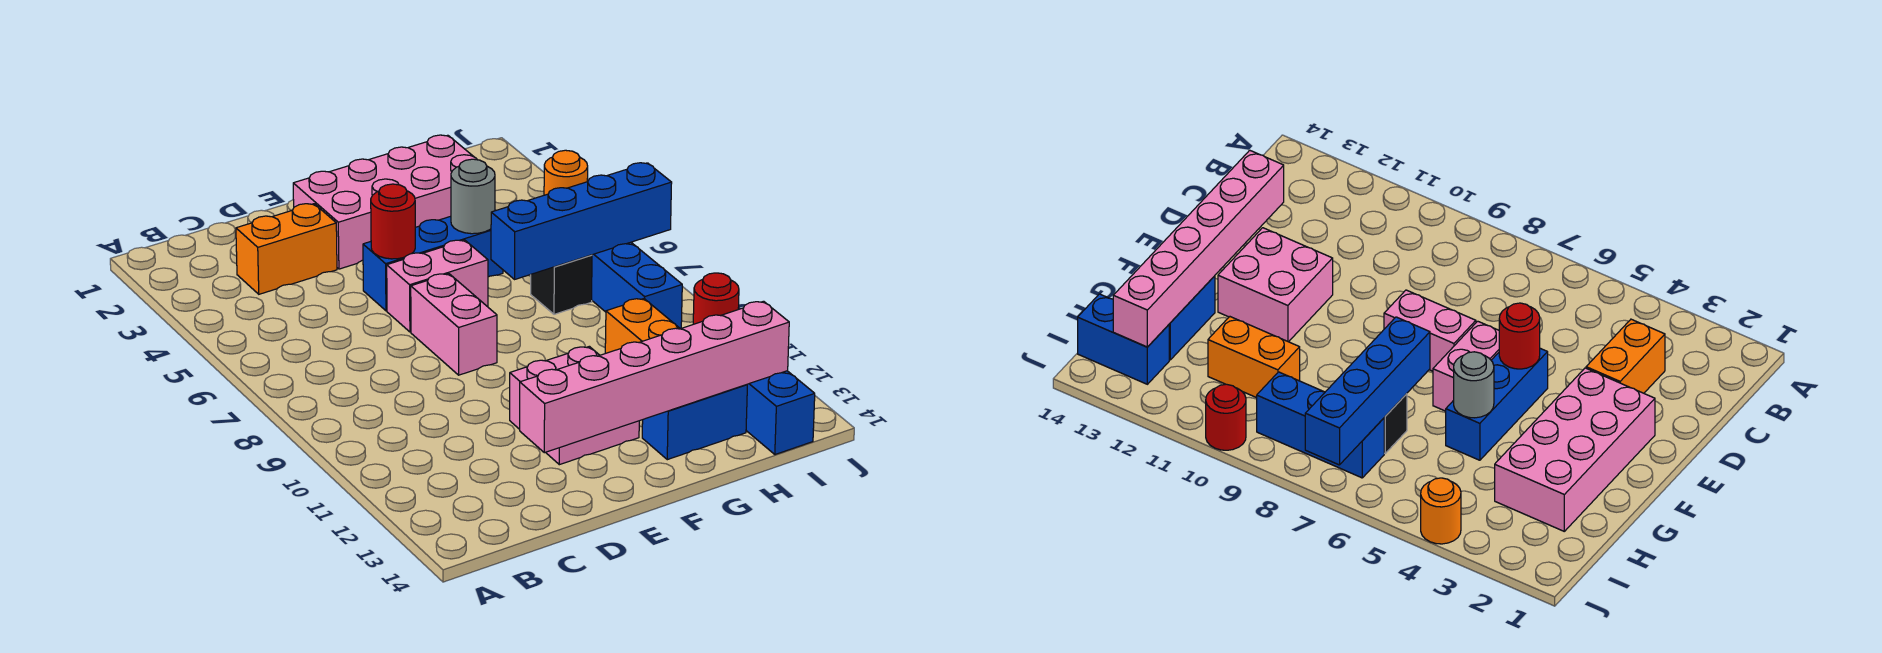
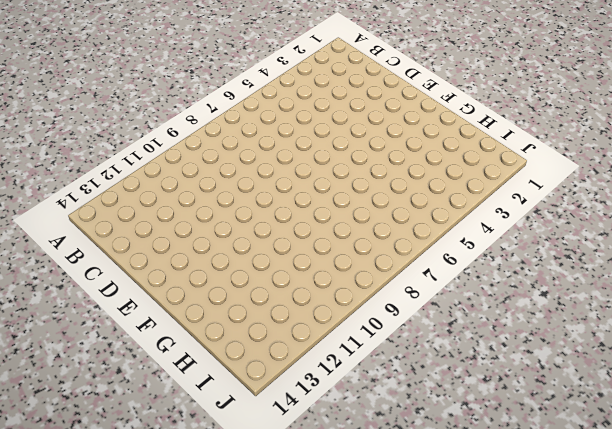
none -> orange 1x2 brick [236,204,337,294]
none -> pink 2x4 brick [293,135,477,269]
none -> blue 1x3 brick [363,216,503,311]

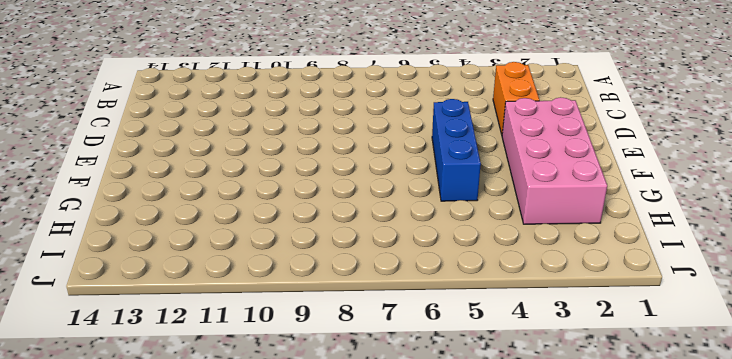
none -> pink 1x2 brick [387,240,488,332]
none -> pink 1x2 brick [411,274,497,375]
none -> pink 2x2 brick [510,346,639,465]

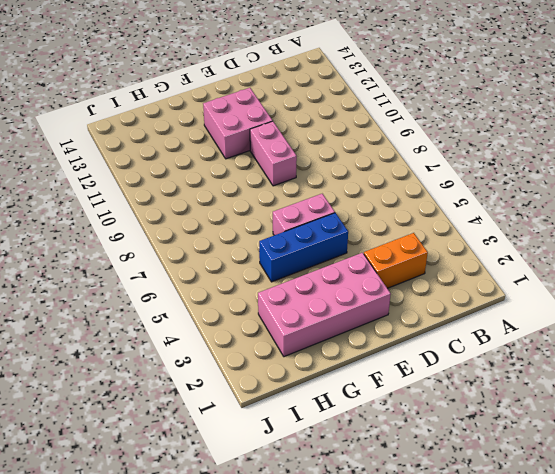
pink 1x2 brick [250,121,297,186] -> pink 1x2 brick moved to [411,274,497,375]
none -> blue 1x2 brick [642,385,747,460]
none -> black 1x1 brick [531,255,592,314]
none -> orange 1x2 brick [605,299,680,353]

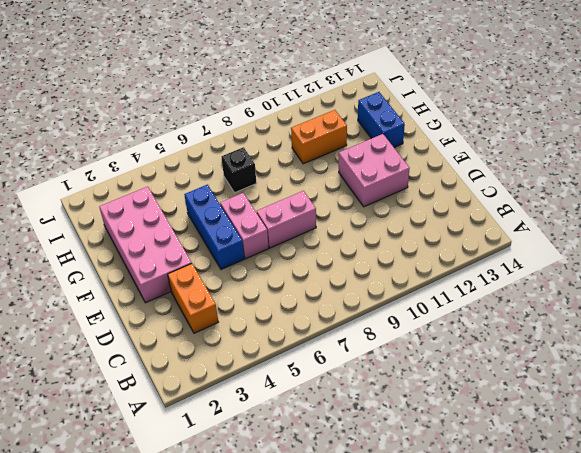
none -> blue 1x3 brick [592,242,682,329]
none -> blue 1x2 brick [746,371,815,455]
none -> orange 1x1 round brick [544,150,588,195]

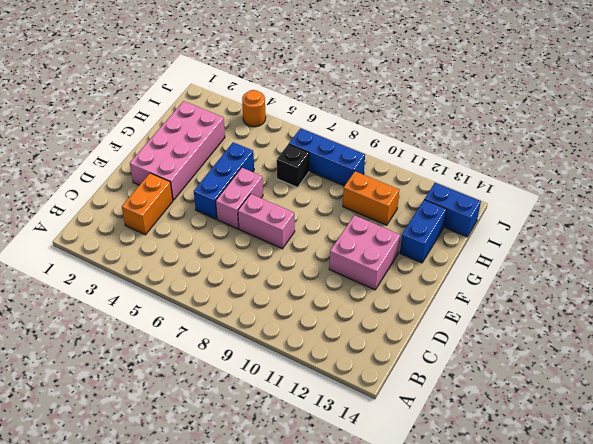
none -> red 1x1 round brick [693,273,739,324]
none -> pink 1x6 brick [520,301,789,453]
none -> red 1x1 round brick [371,184,415,259]

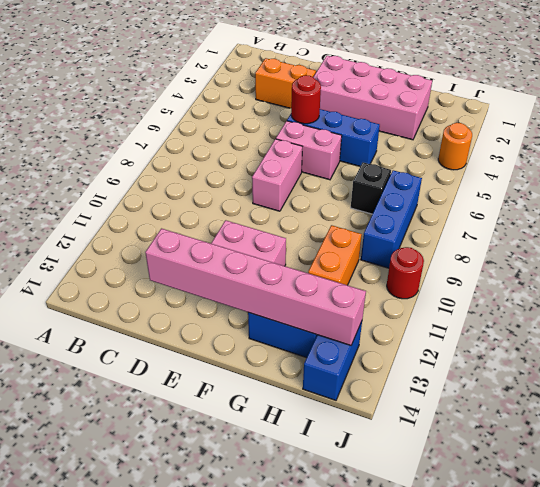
none -> grey 1x1 round brick [451,159,495,234]
none -> blue 1x4 brick [491,163,672,279]

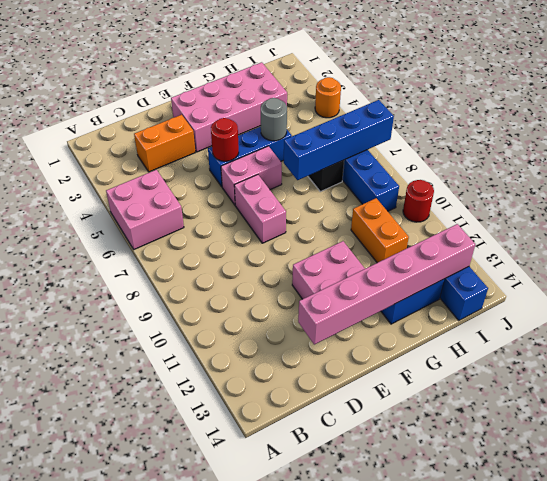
pink 2x2 brick [106,170,184,249] -> none

